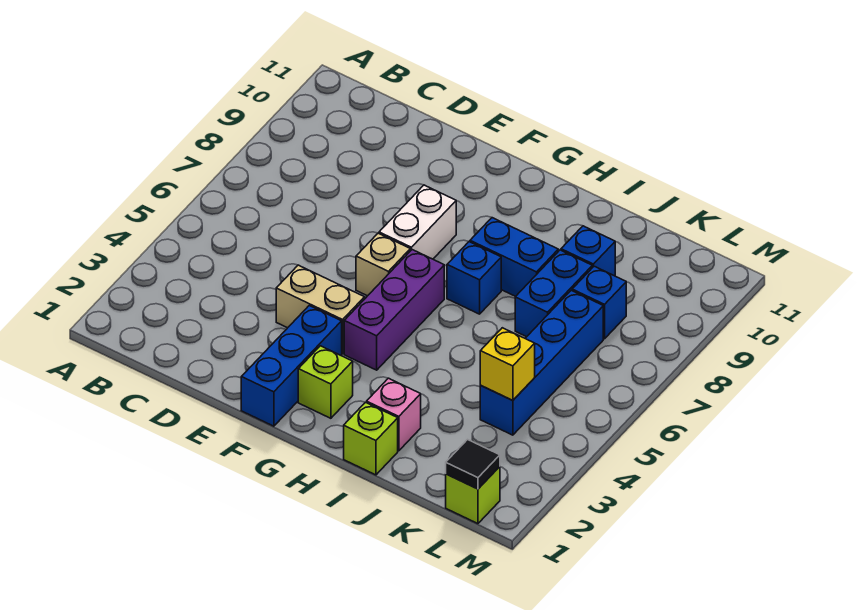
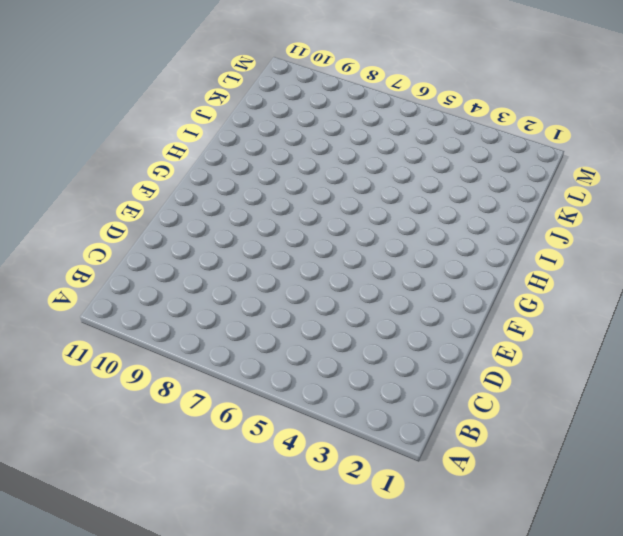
none -> tan 1x2 brick [276,265,365,354]
none -> blue 1x3 brick [241,306,342,426]
none -> tan 1x1 brick [356,233,410,296]

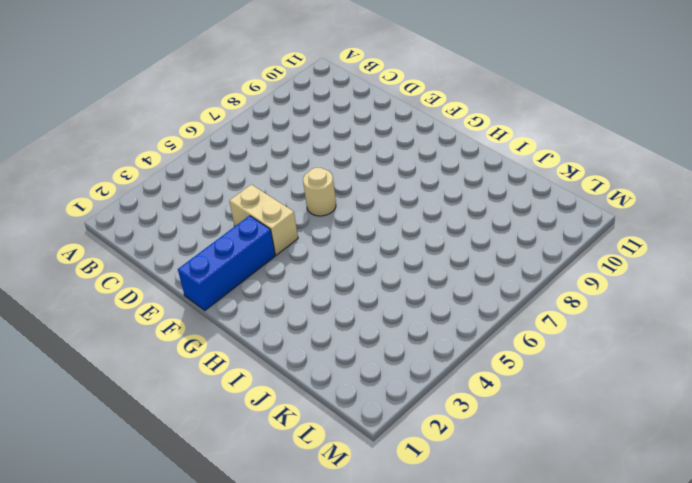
tan 1x1 round brick [303,168,336,216] -> tan 1x1 brick [356,233,410,296]
none -> white 1x2 brick [379,185,456,259]
none -> lime 1x1 brick [298,346,353,418]
none -> purple 1x3 brick [344,250,444,370]

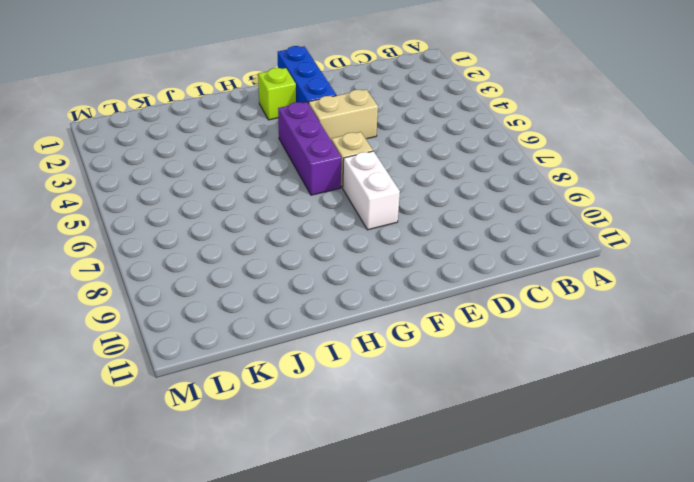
none -> blue 1x1 brick [447,242,501,314]
none -> blue 1x2 brick [470,218,558,296]
none -> lime 1x1 brick [344,402,398,475]

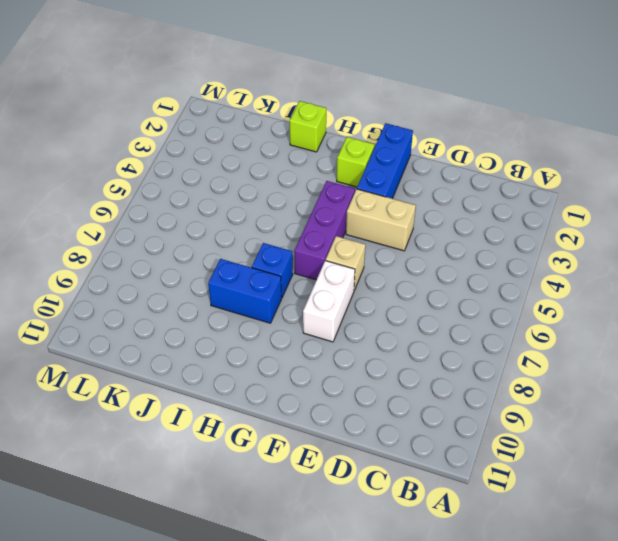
none -> pink 1x1 brick [367,378,421,451]
none -> blue 1x2 brick [515,250,592,337]
none -> blue 1x1 brick [561,226,615,276]

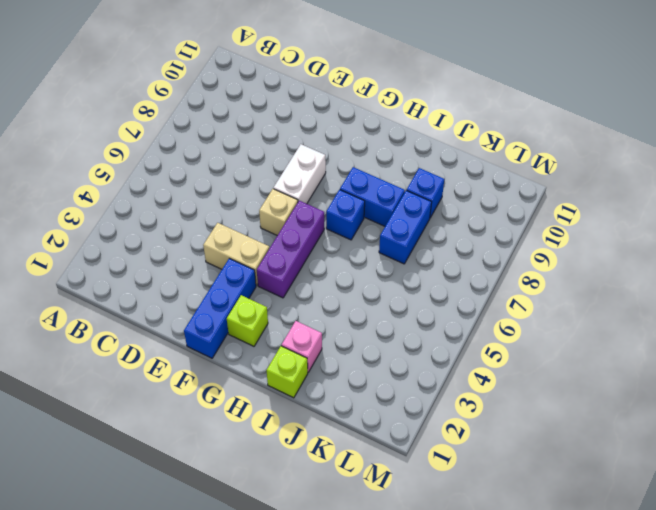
none -> blue 1x4 brick [480,290,603,435]
none -> blue 1x1 brick [572,266,626,339]
none -> lime 1x1 brick [446,467,500,524]

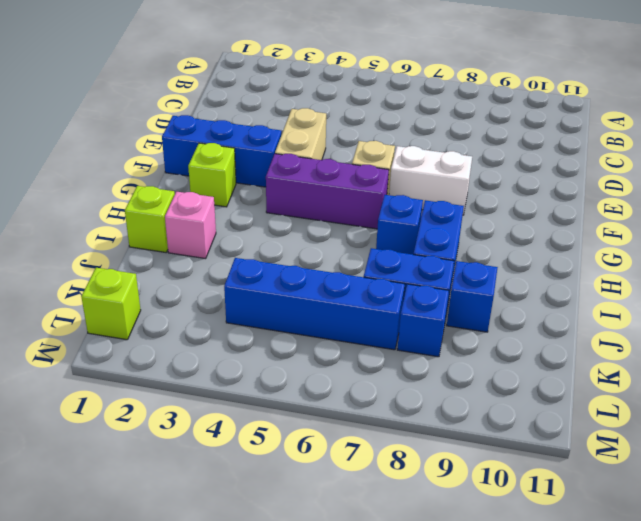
none -> yellow 1x1 brick [480,328,535,401]
none -> black 1x1 tile [446,440,500,489]

